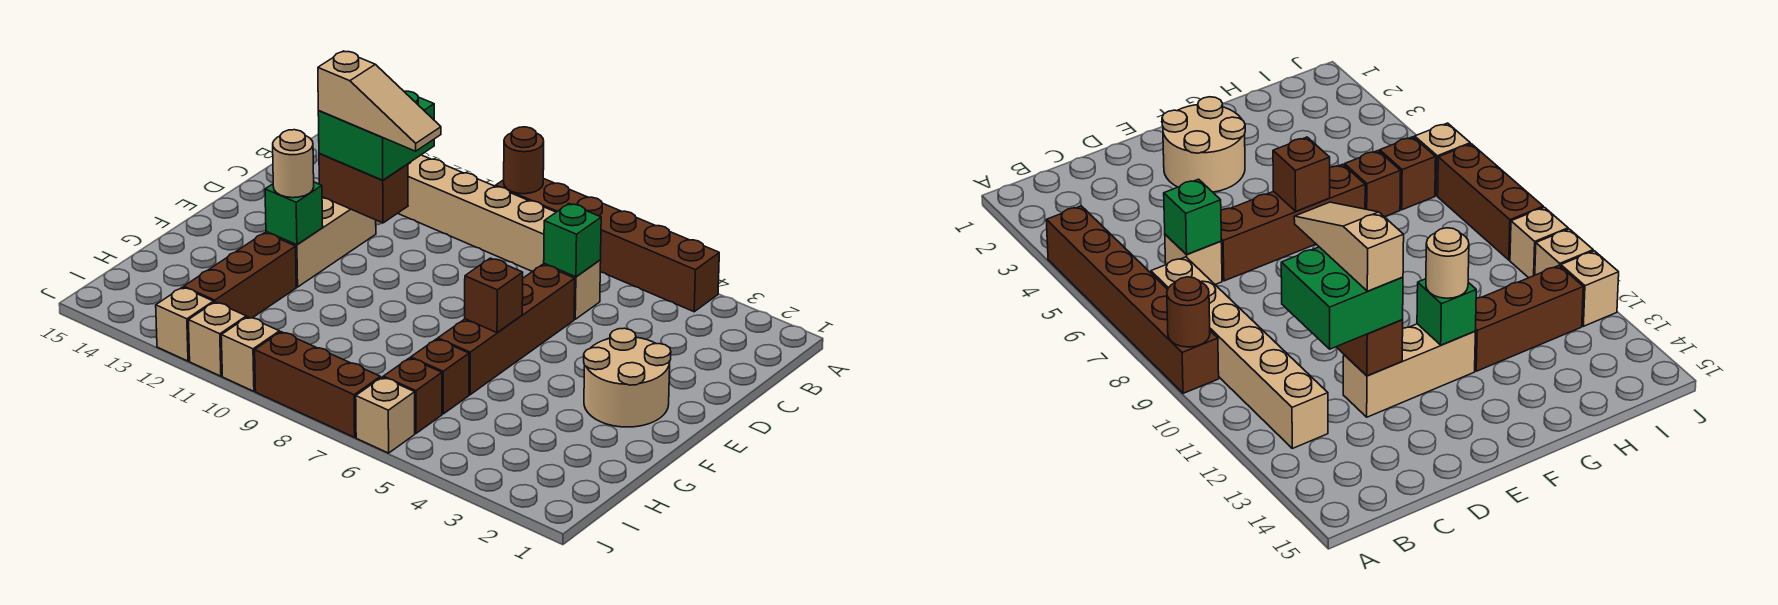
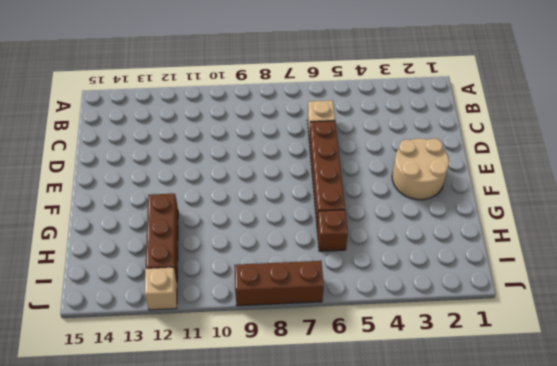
none -> brown 1x6 brick [496,178,719,312]
none -> tan 1x6 brick [398,155,556,271]
none -> tan 1x3 brick [266,197,376,287]

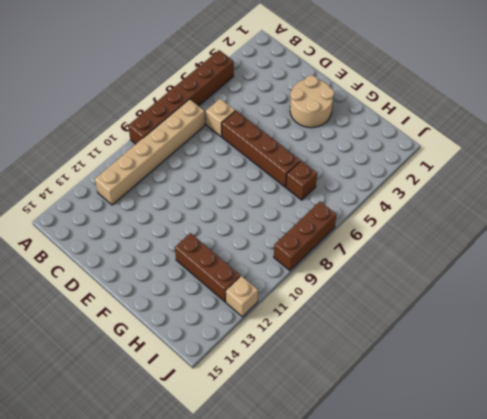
none -> tan 1x3 brick [266,197,376,287]
none -> brown 1x1 brick [383,358,442,433]
none -> tan 1x1 brick [356,377,415,453]

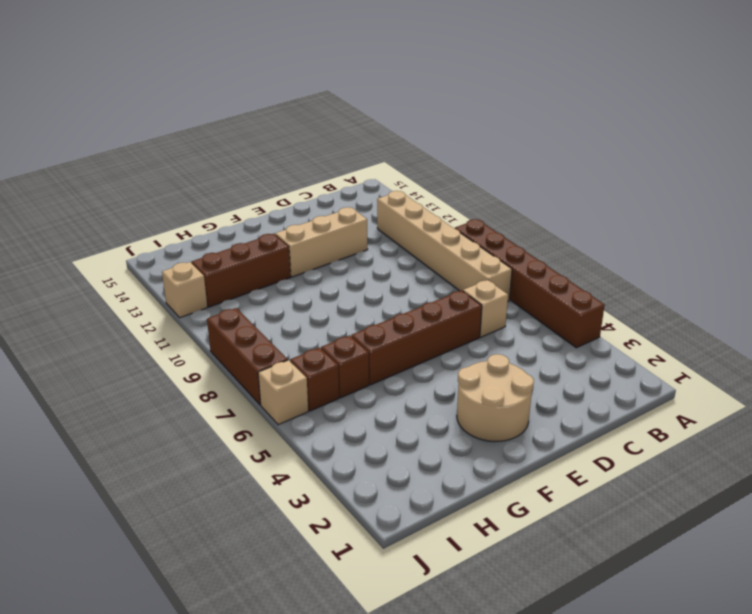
none -> tan 1x1 brick [221,317,280,391]
none -> tan 1x1 brick [188,302,246,376]
none -> brown 1x1 round brick [504,127,544,194]

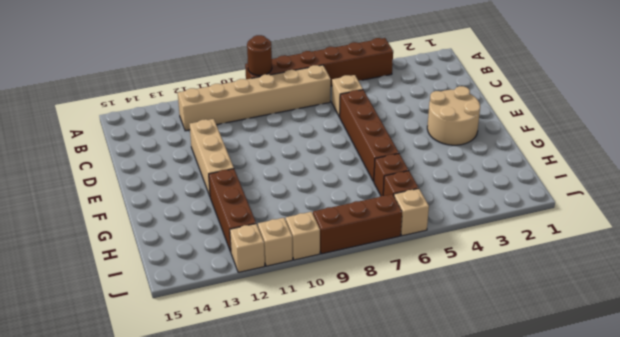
none -> green 1x1 brick [544,204,601,277]
none -> brown 1x2 brick [319,154,408,223]
none -> brown 1x1 brick [465,258,523,333]

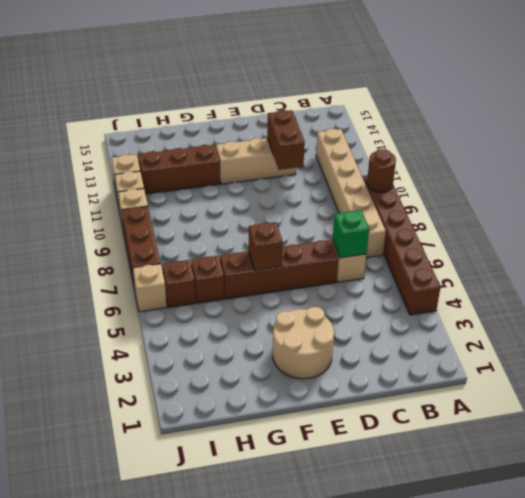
none -> green 1x1 brick [265,182,323,245]
none -> green 2x2 brick [318,91,434,180]
none -> tan 1x1 round brick [273,130,314,198]

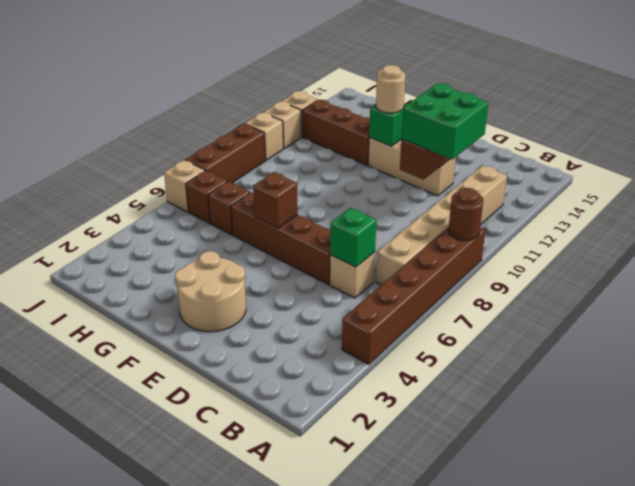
none -> tan 1x3 slope [318,51,441,151]

